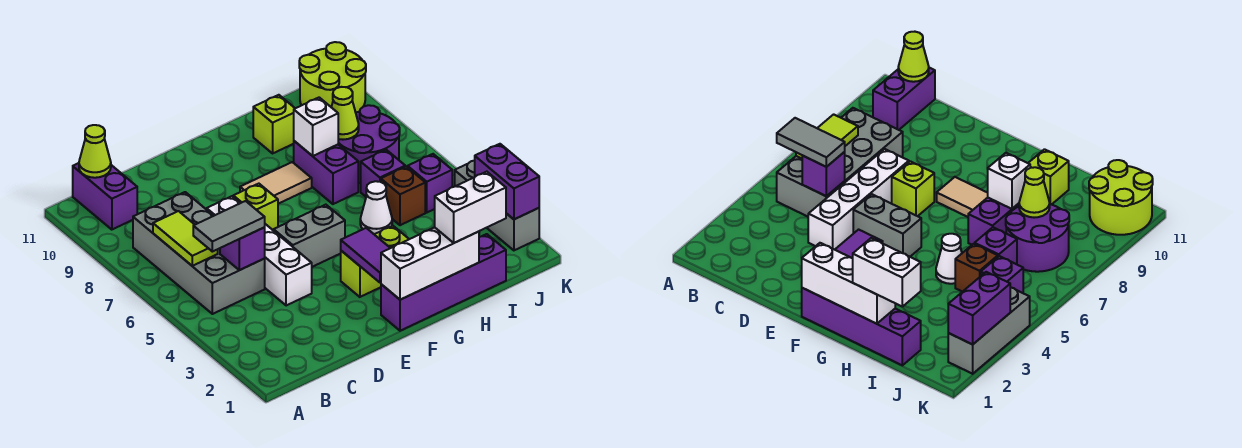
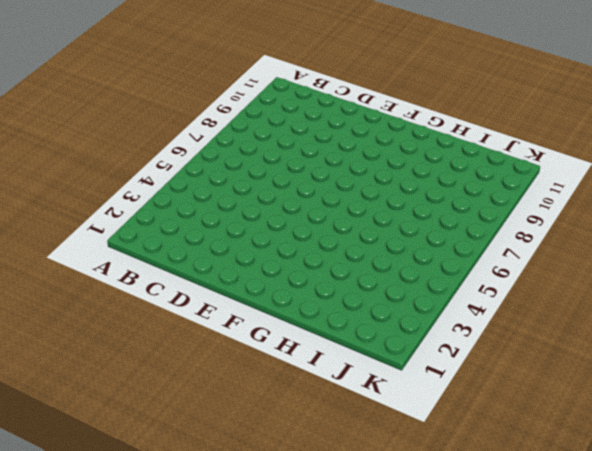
none -> grey 2x4 brick [133,192,265,314]
none -> purple 1x2 brick [73,163,137,230]
none -> white 1x4 brick [207,196,312,306]

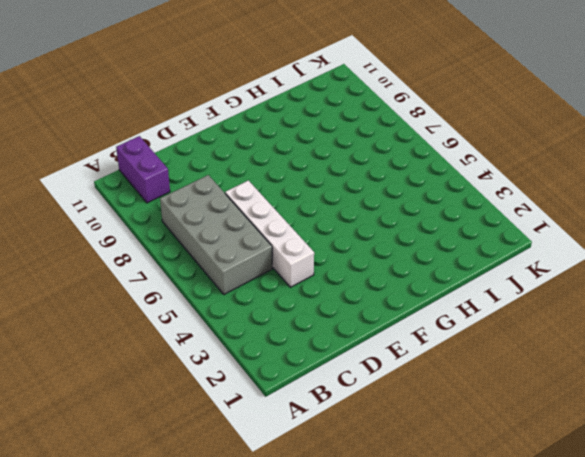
none -> grey 1x2 brick [274,205,345,267]
none -> lime 1x1 brick [233,184,278,231]
none -> purple 1x4 brick [381,234,506,331]

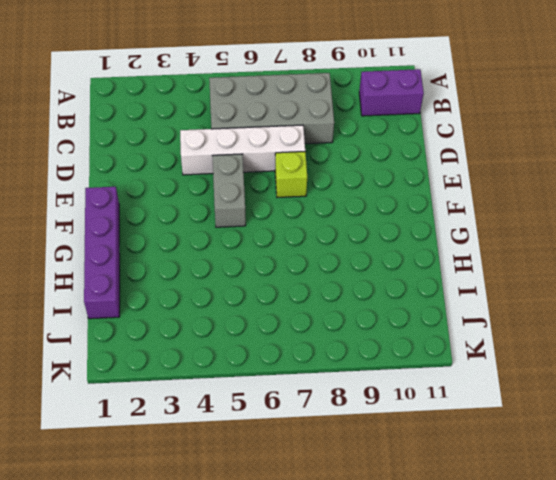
none -> lime 1x2 brick [341,226,409,297]
none -> tan 1x2 tile [240,162,312,204]
none -> white 1x1 cone [360,181,392,234]

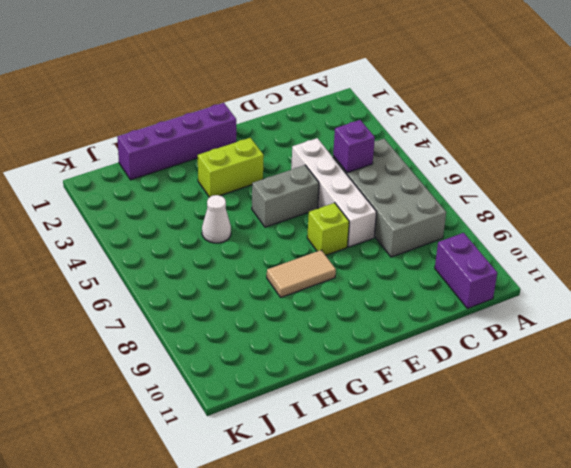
none -> purple 1x2 brick [294,141,358,204]
none -> lime 1x1 brick [253,95,295,153]
none -> brown 1x1 brick [381,167,425,225]

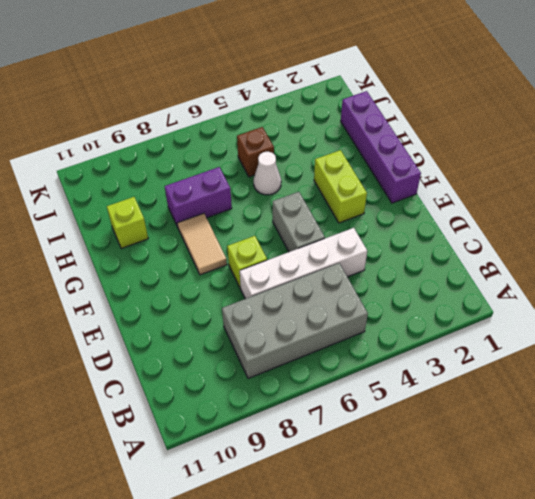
none -> purple 1x2 brick [73,163,137,230]
none -> purple 1x1 brick [361,150,405,197]
none -> purple 2x2 round brick [338,105,400,183]

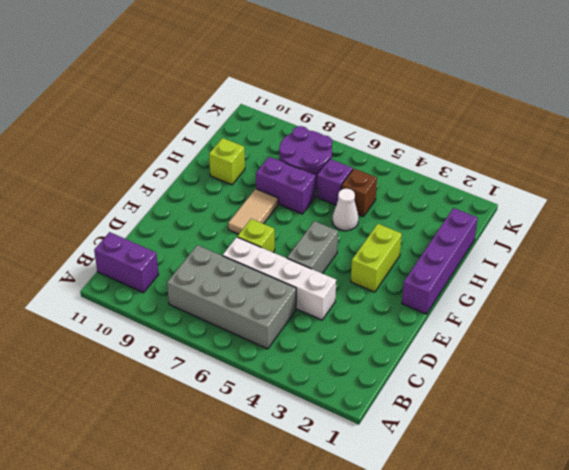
none -> purple 1x1 brick [408,154,452,212]
none -> lime 2x2 round brick [299,42,366,112]
none -> grey 1x3 brick [455,160,539,250]

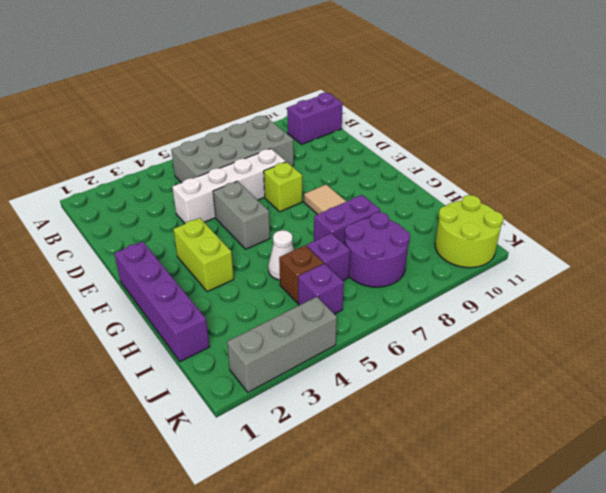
none -> lime 1x1 brick [253,95,295,153]
none -> lime 1x2 tile [153,211,218,266]
none -> lime 1x1 cone [79,125,111,178]

